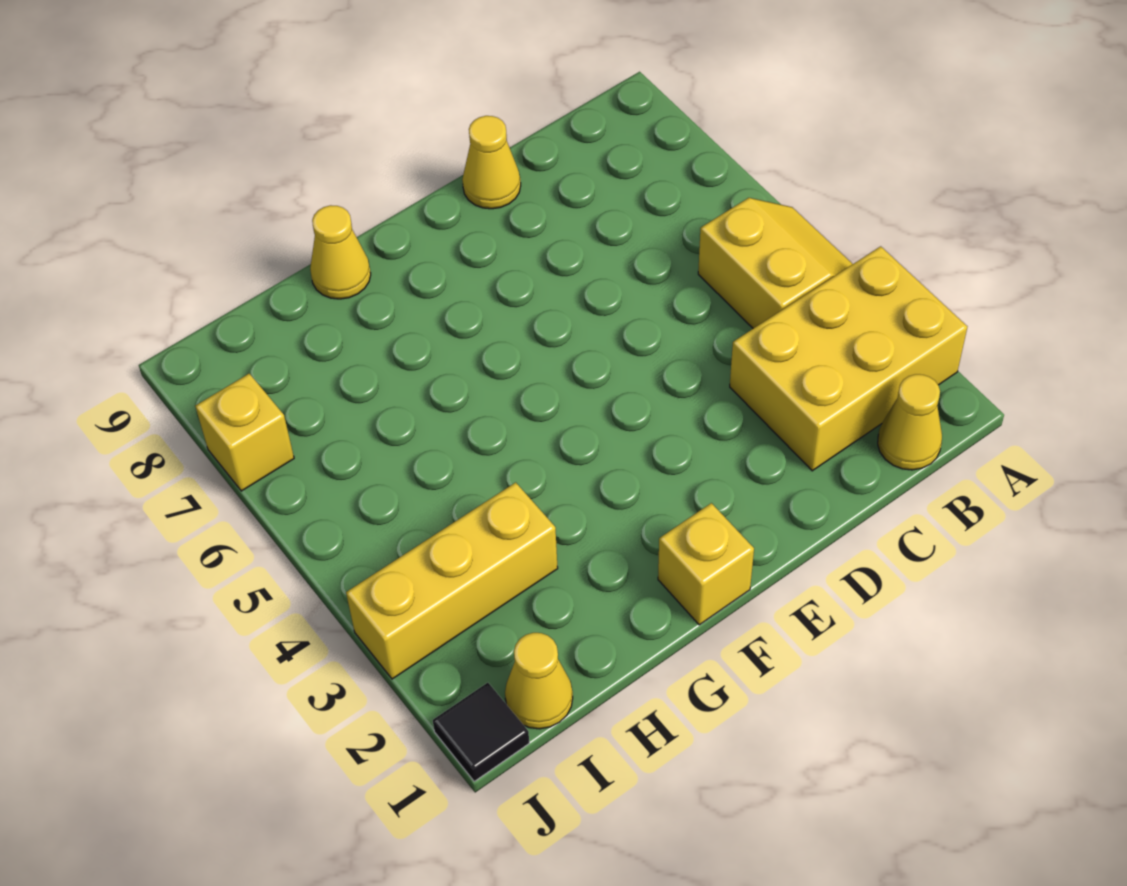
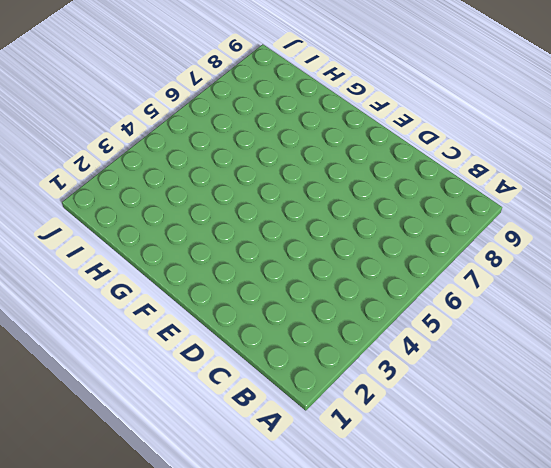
none -> yellow 2x3 brick [730,246,968,471]
none -> yellow 2x2 slope [698,198,852,328]

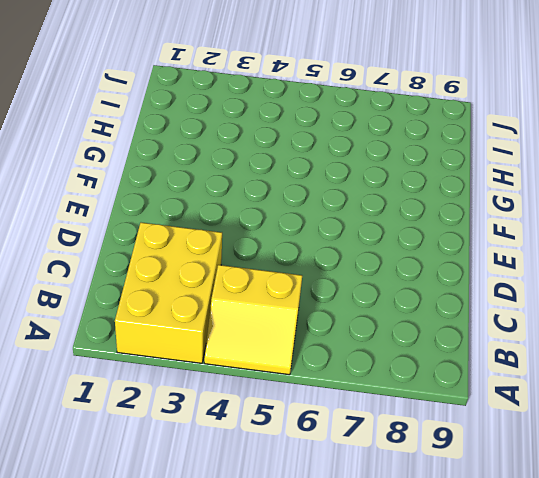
none -> yellow 1x1 cone [878,374,942,470]
none -> yellow 1x1 cone [462,116,521,209]

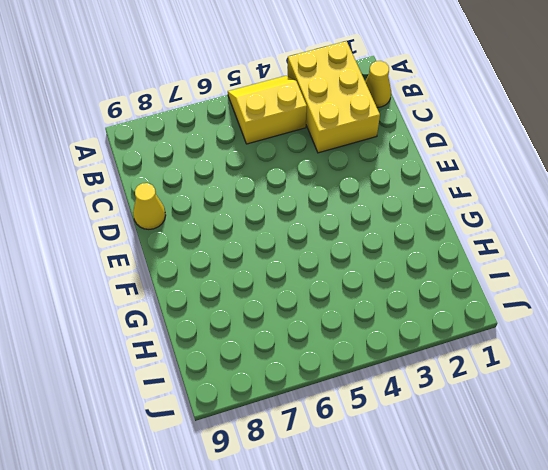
none -> yellow 1x1 brick [658,503,754,625]
none -> yellow 1x1 cone [310,205,371,299]

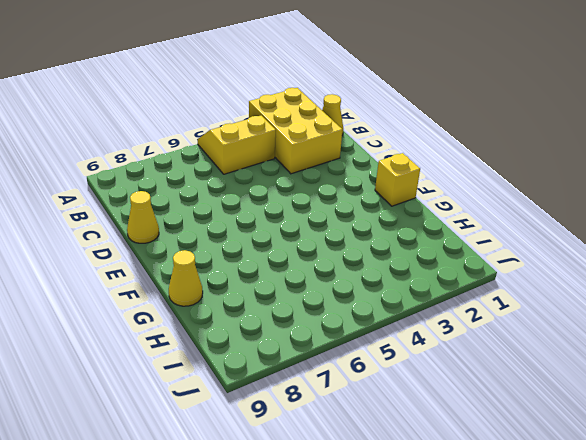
none -> yellow 1x3 brick [346,482,558,679]
none -> yellow 1x1 cone [505,633,573,729]

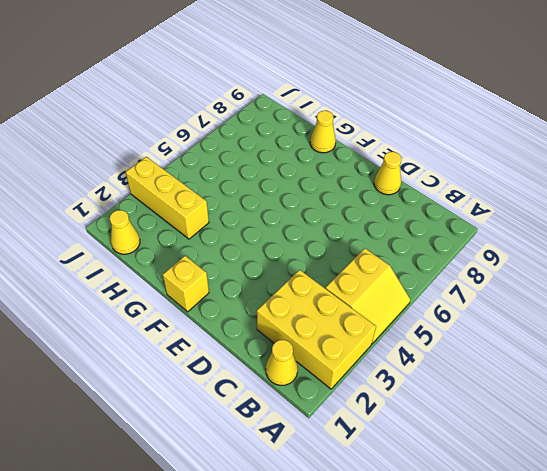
none -> black 1x1 tile [433,683,529,782]
none -> yellow 1x1 brick [195,374,294,491]

